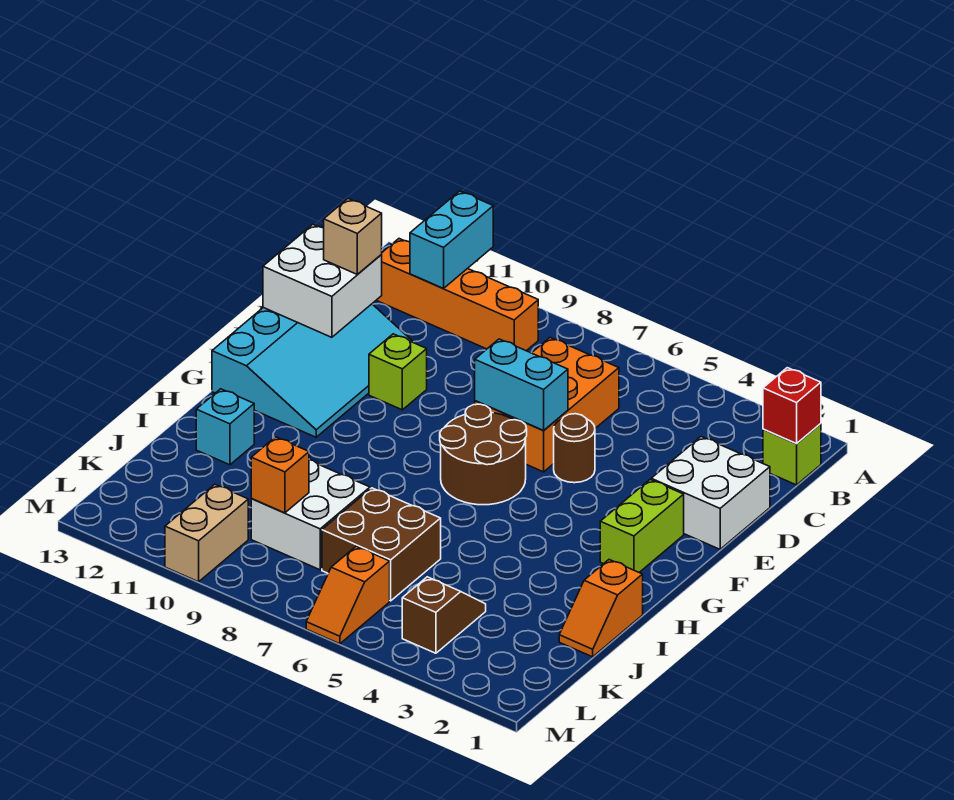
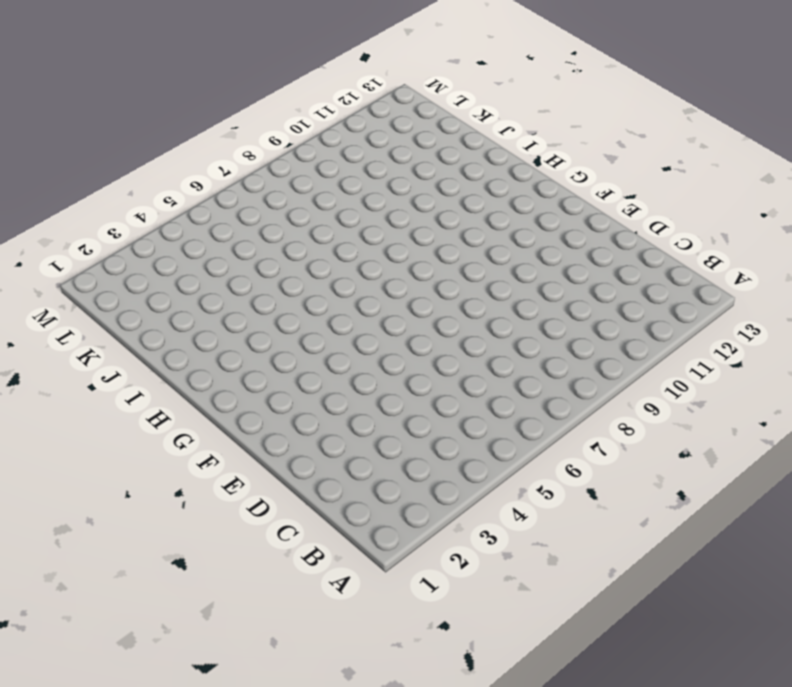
none -> lime 1x1 brick [763,424,821,485]
none -> orange 1x4 brick [376,239,539,351]
none -> orange 2x3 brick [475,338,619,472]

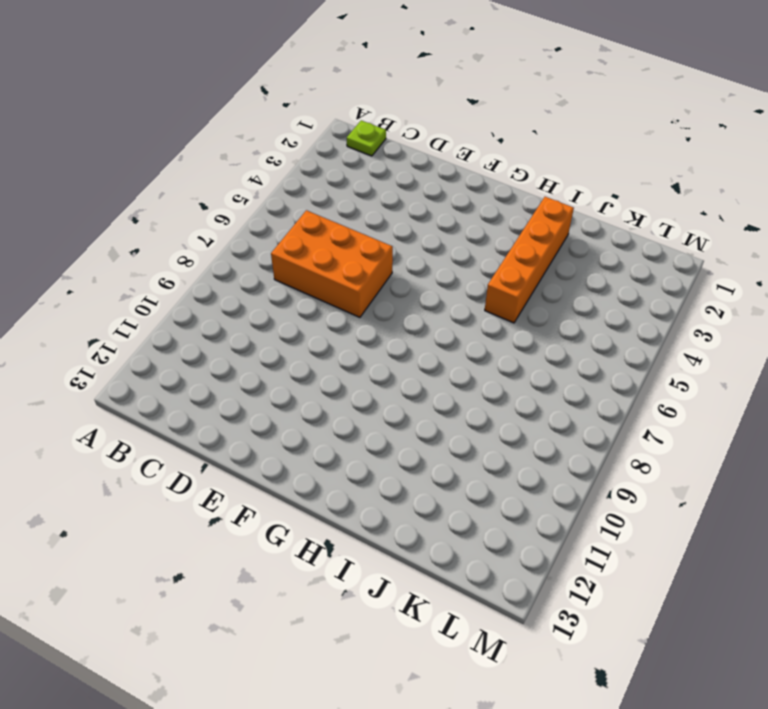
lime 1x1 plate [347,120,386,156] -> lime 1x1 brick [763,424,821,485]
orange 1x4 brick [485,197,574,323] -> orange 1x4 brick moved to [376,239,539,351]
none -> white 2x2 brick [651,437,770,549]
none -> cyan 3x4 slope [212,304,414,437]
none -> brown 1x1 round brick [554,414,595,483]

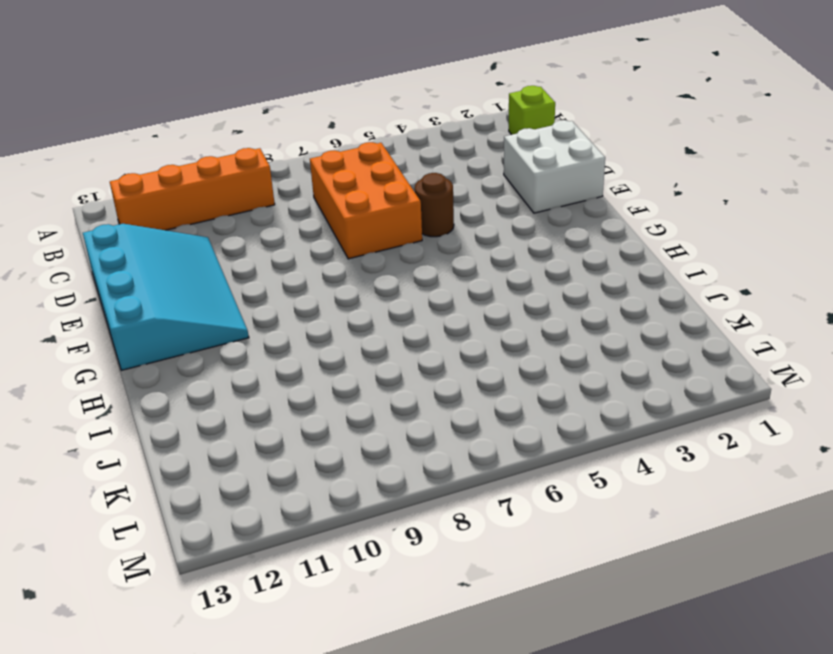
none -> lime 1x1 brick [369,334,427,410]
none -> lime 1x2 brick [600,480,684,572]
none -> brown 2x2 round brick [440,404,527,505]

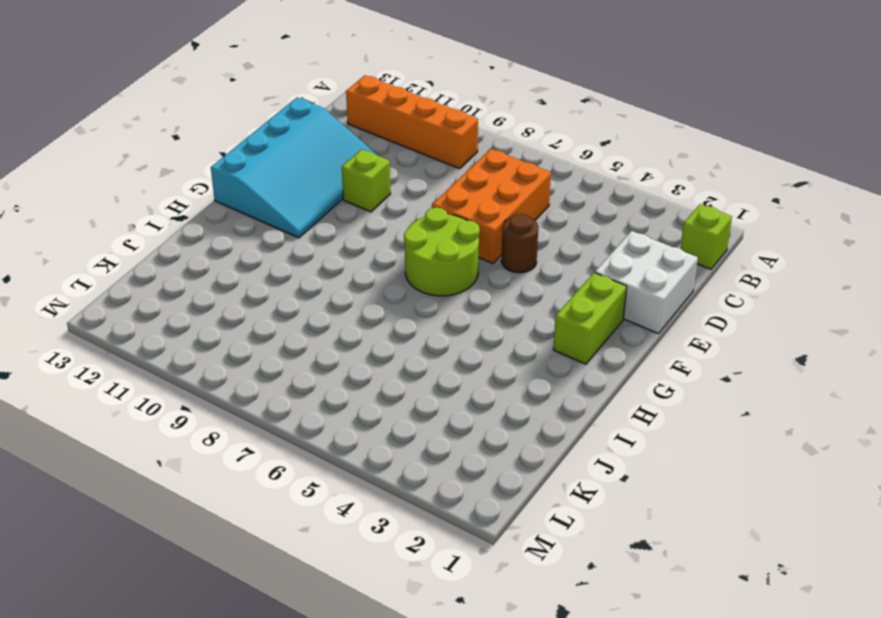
lime 2x2 round brick [404,207,480,296] -> brown 2x2 round brick [440,404,527,505]
none -> orange 1x2 slope [559,560,643,657]
none -> cyan 1x1 brick [196,389,254,465]
none -> brown 2x2 brick [322,488,441,601]

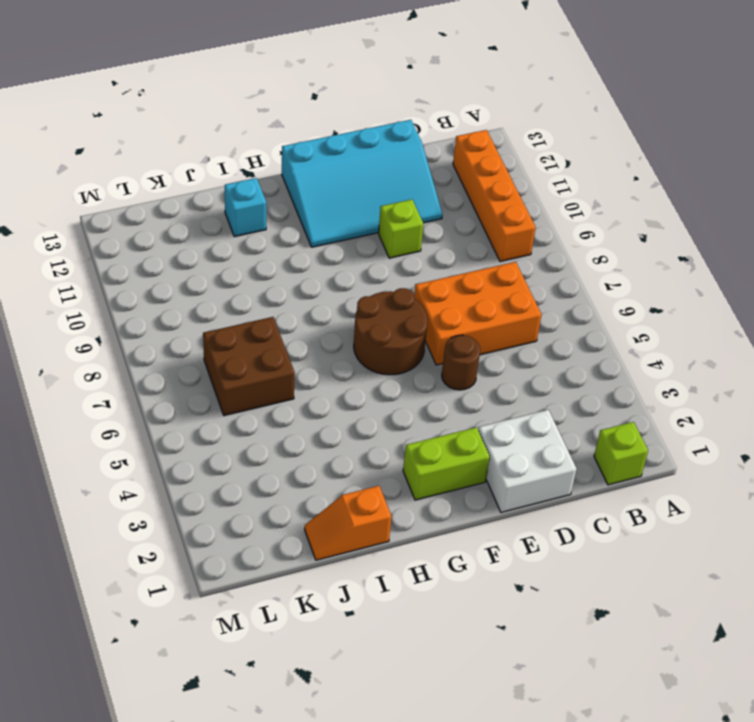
none -> white 2x2 brick [251,460,370,570]
none -> brown 1x2 slope [402,577,486,653]
none -> orange 1x2 slope [306,546,390,644]

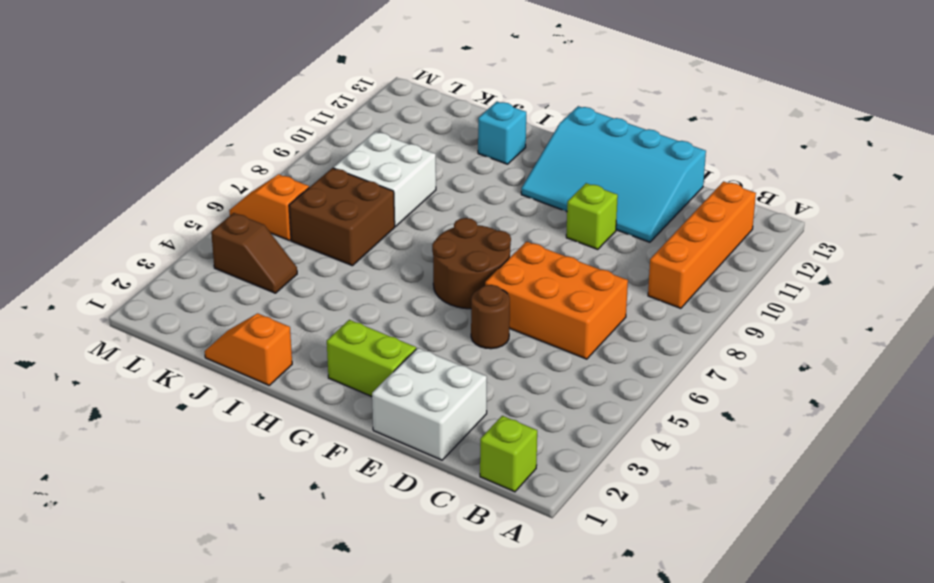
none -> tan 1x2 brick [165,484,248,582]
none -> cyan 1x2 brick [410,191,493,288]
none -> red 1x1 brick [763,368,821,444]

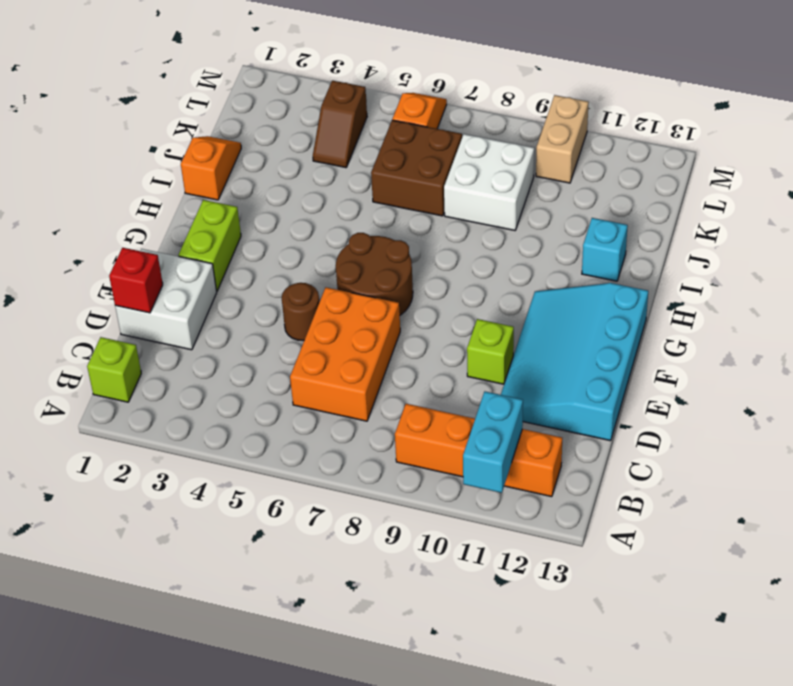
red 1x1 brick [109,248,163,313] -> red 1x1 brick moved to [763,368,821,444]
none -> white 2x2 brick [263,224,382,337]
none -> cyan 1x2 brick [475,339,568,430]
none -> orange 1x1 brick [251,437,309,513]

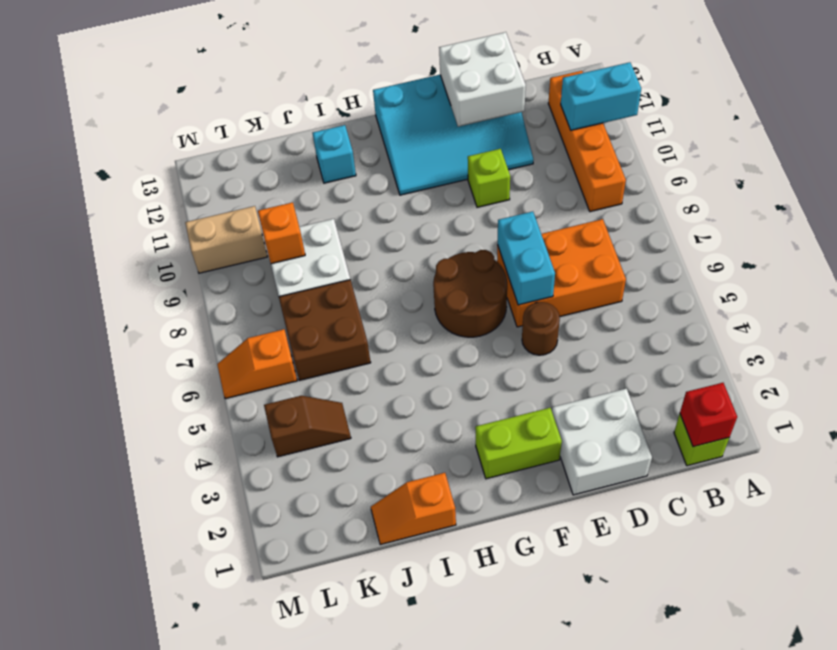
none -> tan 1x1 brick [324,199,382,275]

